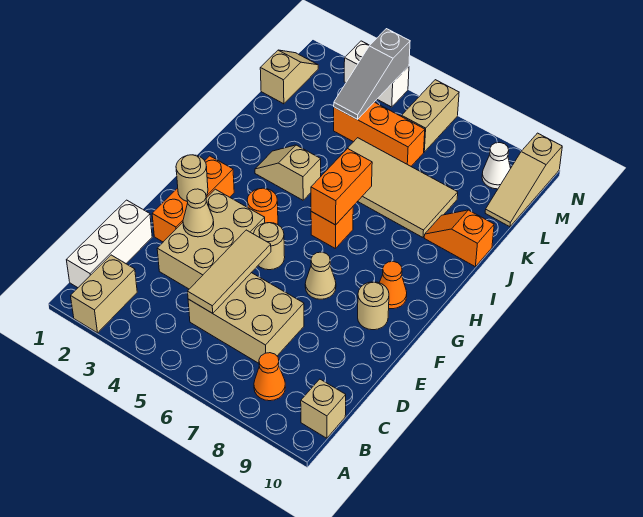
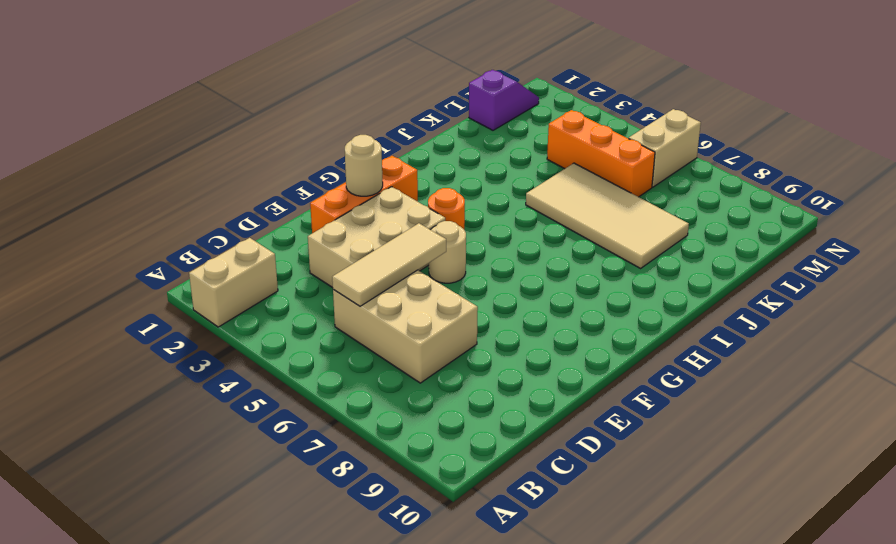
purple 1x2 slope [469,70,539,130] -> tan 1x2 slope [260,50,318,104]
none -> white 1x3 brick [67,200,152,288]
none -> orange 1x1 cone [254,353,286,401]
none -> tan 1x1 brick [301,379,346,438]

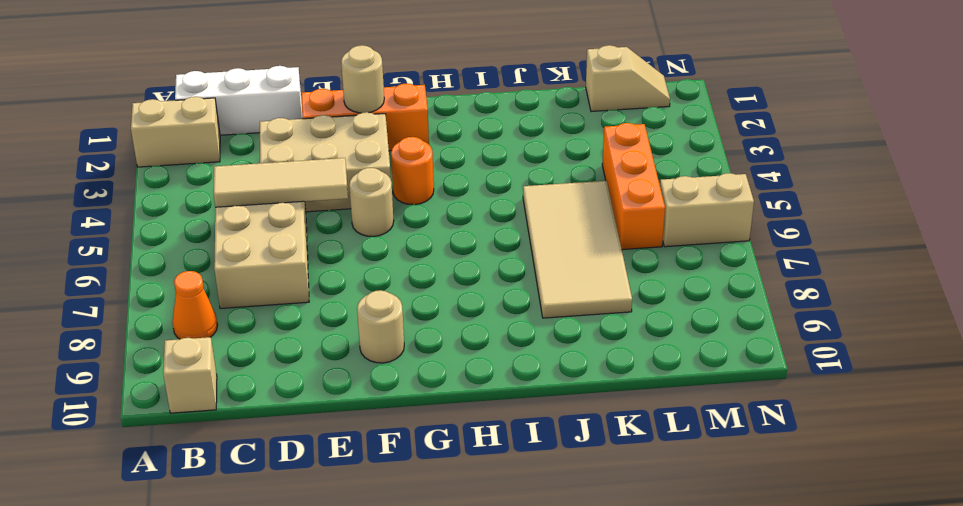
none -> tan 1x1 cone [305,252,336,299]
none -> orange 1x1 cone [379,262,407,309]
none -> orange 1x1 brick [311,207,353,248]

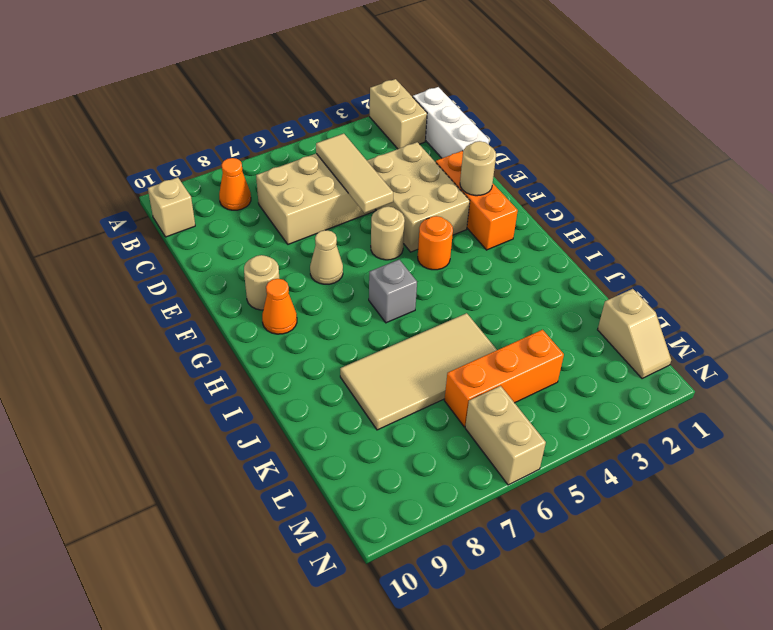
grey 1x1 brick [369,260,417,323] -> orange 1x1 brick [311,207,353,248]
none -> tan 1x2 slope [255,145,321,200]
none -> orange 1x2 slope [424,210,494,267]
none -> tan 1x3 slope [485,133,562,227]

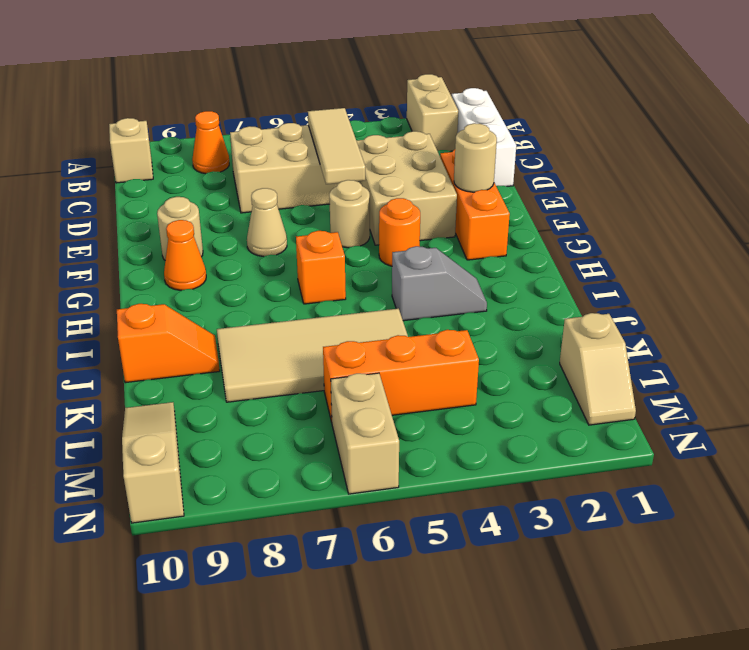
grey 1x2 slope [392,246,487,321] -> tan 1x2 slope [255,145,321,200]
none -> white 1x1 cone [482,143,511,189]
none -> white 1x2 brick [344,41,409,107]
none -> tan 1x1 cone [183,189,214,237]

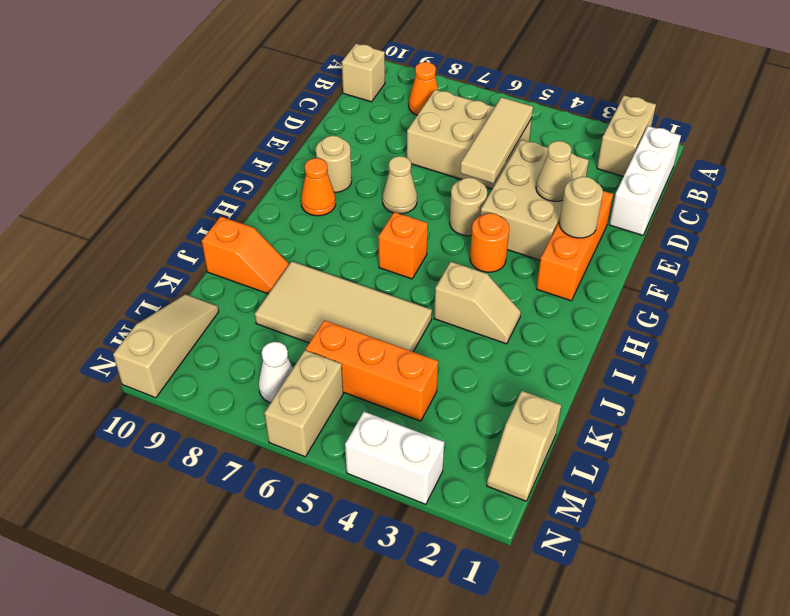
white 1x1 cone [259,342,293,403] -> white 1x1 cone moved to [482,143,511,189]
none -> orange 1x2 brick [311,148,372,225]
none -> grey 1x3 slope [334,29,410,120]

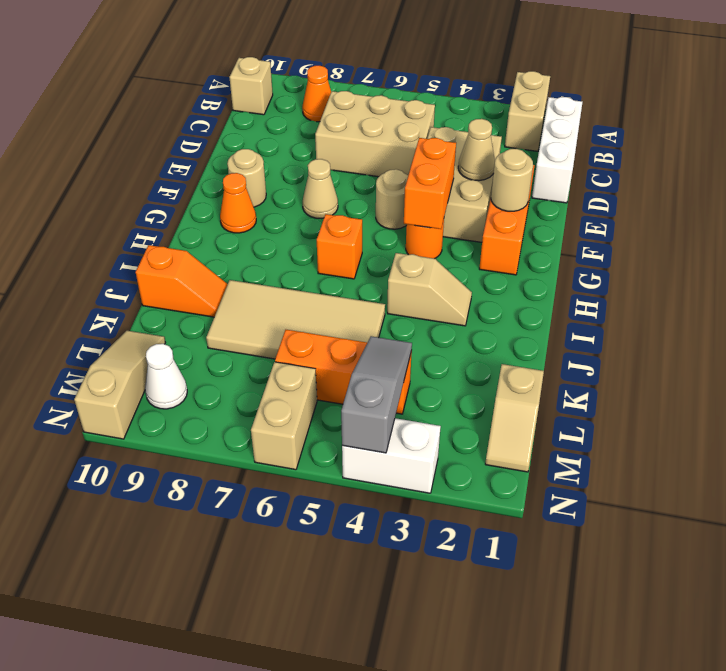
orange 1x2 brick [404,138,456,229] -> orange 1x2 brick moved to [311,148,372,225]
none -> tan 1x3 tile [188,230,271,313]

